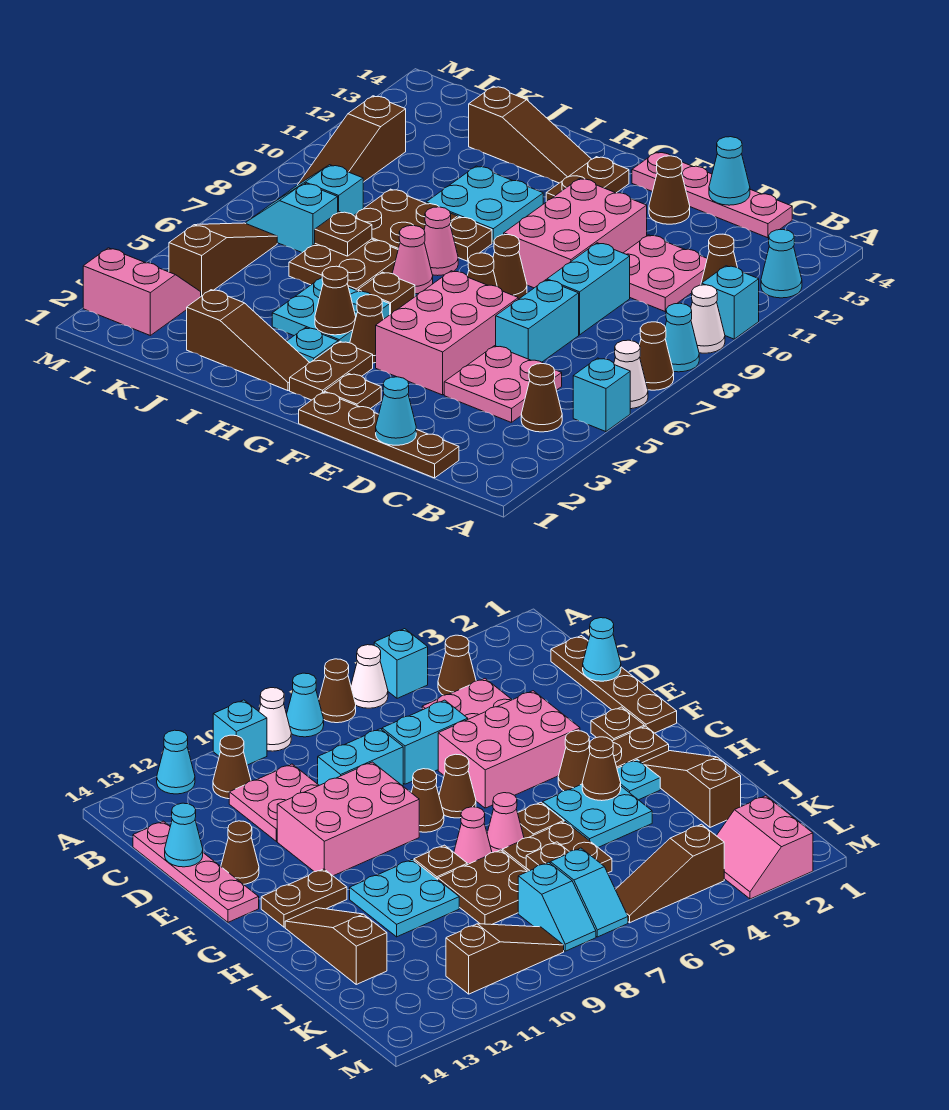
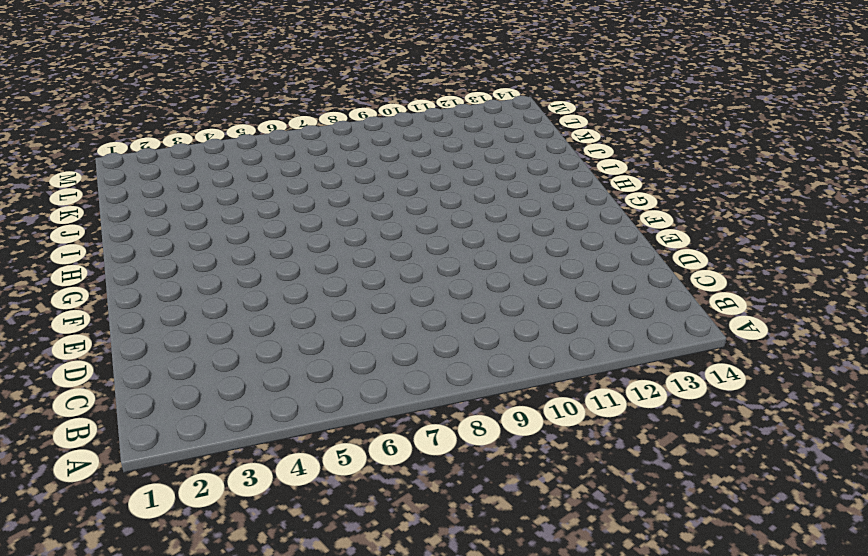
none -> cyan 1x1 brick [573,358,630,432]
none -> white 1x1 cone [614,340,648,409]
none -> brown 1x1 cone [639,322,674,390]
none -> cyan 1x1 cone [665,303,699,372]

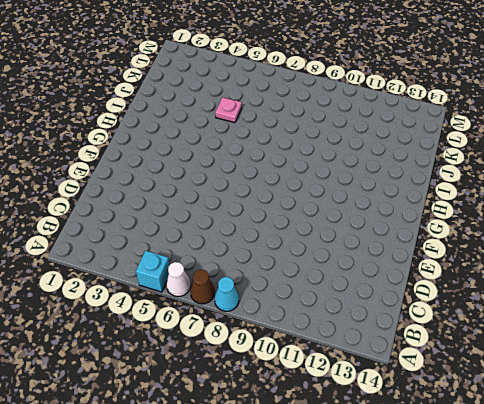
pink 1x1 plate [215,97,242,123] -> none
none -> white 1x1 cone [691,285,725,353]
none -> cyan 1x1 brick [702,266,759,339]
none -> cyan 1x1 cone [761,229,802,298]
none -> brown 1x1 cone [521,364,562,432]

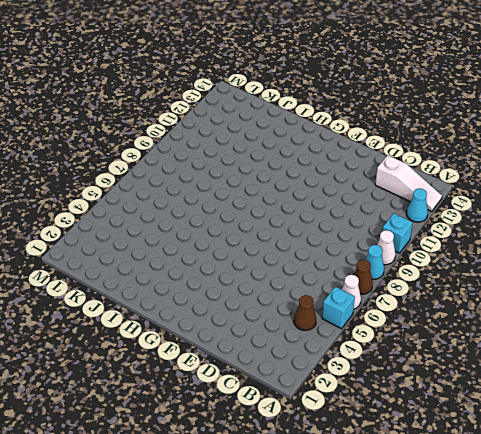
white 1x3 slope [375,155,442,211] -> none
none -> brown 1x1 cone [701,234,738,285]
none -> brown 1x4 plate [299,392,459,478]
none -> pink 2x2 plate [444,346,562,423]
none -> pink 2x2 plate [624,235,707,312]

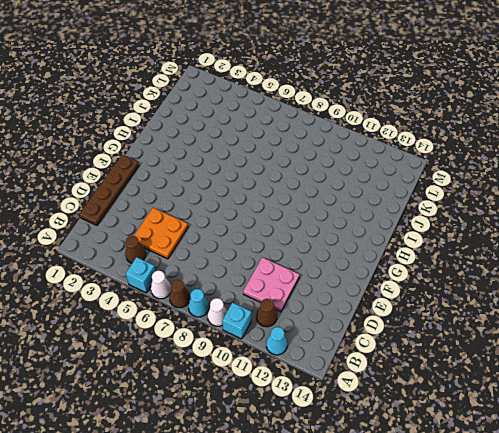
orange 2x2 plate [134,208,188,259] -> pink 2x2 plate [444,346,562,423]
none -> pink 1x4 plate [632,152,792,238]
none -> cyan 1x2 brick [496,280,579,362]
none -> cyan 1x2 brick [547,243,630,335]
none -> pink 2x3 brick [376,271,518,395]

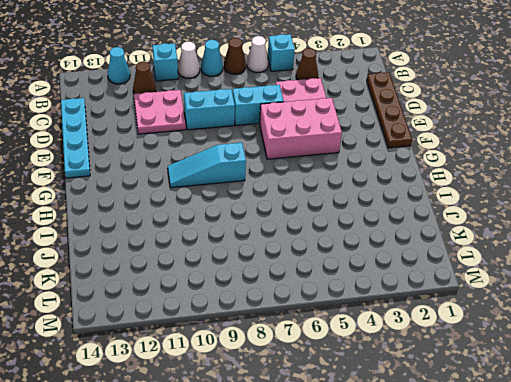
cyan 1x4 plate [61,98,90,178] -> pink 1x4 plate [632,152,792,238]
cyan 1x3 slope [168,143,246,188] -> none
none -> pink 2x3 brick [504,178,647,288]
none -> brown 1x1 cone [649,156,690,224]
none -> brown 1x1 plate [324,374,381,409]
none -> brown 1x1 cone [467,253,497,286]

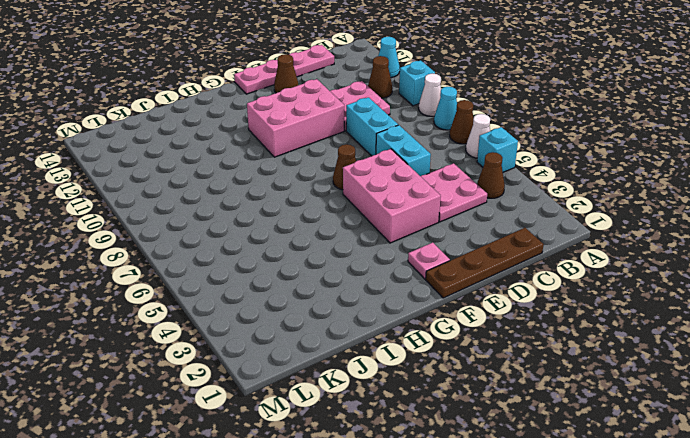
pink 2x3 brick [247,79,344,157] -> pink 2x3 brick turned to [504,178,647,288]
pink 1x1 plate [408,243,450,279] -> brown 1x1 plate [324,374,381,409]
none -> brown 1x1 cone [493,235,527,299]
none -> brown 1x2 plate [290,341,373,400]
none -> brown 1x1 cone [350,295,384,363]
none -> brown 1x2 plate [546,157,629,202]

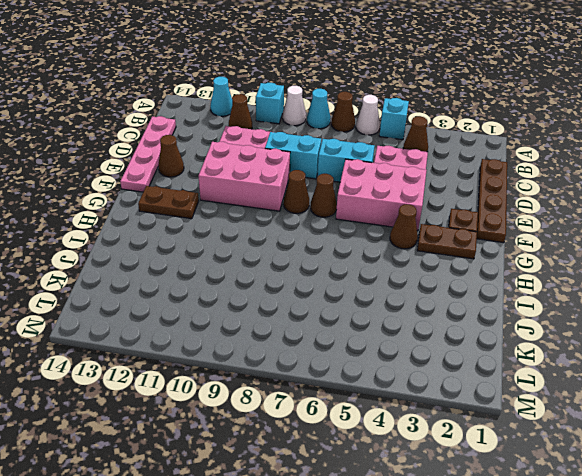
none -> brown 1x3 slope [187,290,310,391]
none -> cyan 1x1 plate [287,328,338,362]
none -> cyan 2x2 plate [272,277,390,343]
none -> brown 1x1 plate [358,272,415,314]

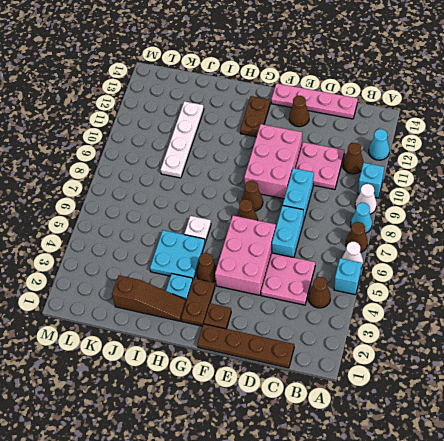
white 1x1 plate [184,216,211,242] -> brown 1x1 plate [358,272,415,314]
white 1x4 plate [161,101,204,178] -> brown 2x2 plate [354,189,458,249]
none -> pink 1x1 cone [392,225,433,294]
none -> pink 1x1 cone [424,207,458,276]
none -> brown 1x1 plate [450,217,492,261]
none -> cyan 2x2 plate [426,166,543,243]

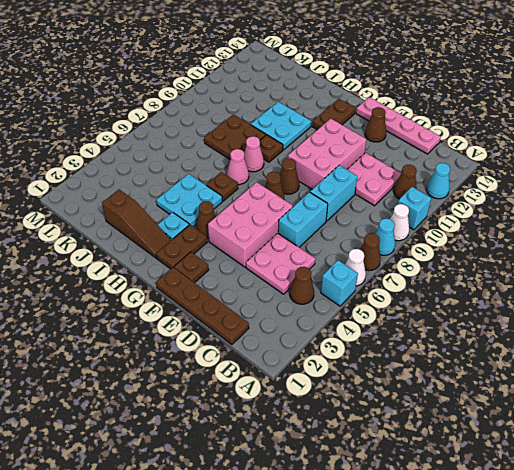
none -> brown 1x3 slope [469,86,592,183]
none -> brown 2x2 plate [289,239,398,291]
none -> cyan 1x2 slope [246,183,338,253]
none -> cyan 1x2 slope [276,165,363,215]

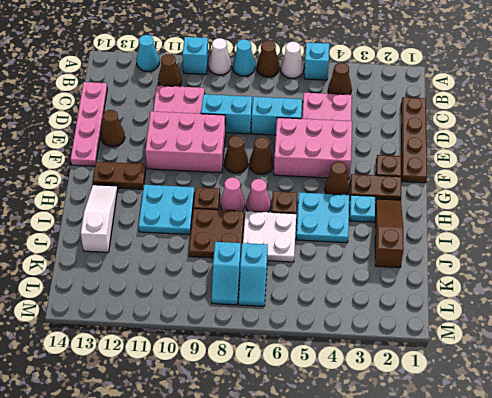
white 1x3 slope [81,185,118,252] -> brown 1x3 slope [469,86,592,183]
white 2x2 plate [243,211,296,262] -> brown 2x2 plate [289,239,398,291]
none -> pink 2x2 slope [83,248,201,335]
none -> brown 1x3 slope [169,223,277,296]
none -> brown 1x3 slope [298,96,406,185]
none -> cyan 1x1 cone [376,377,416,445]

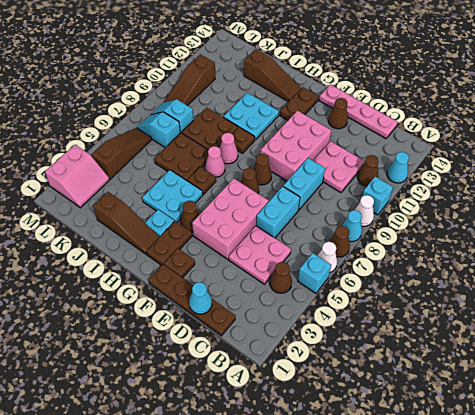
pink 2x2 slope [45,145,109,208] -> pink 2x2 slope turned to [83,248,201,335]
none -> cyan 1x1 cone [709,137,750,205]
none -> brown 1x1 cone [315,266,356,335]
none -> brown 1x1 plate [315,212,372,256]

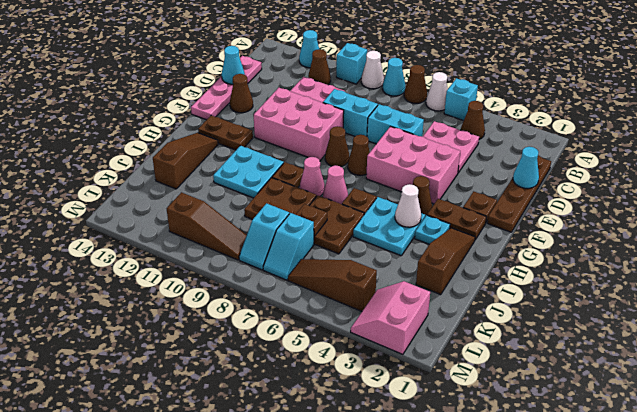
white 1x1 cone [395,184,421,227] -> brown 1x1 cone [315,266,356,335]

